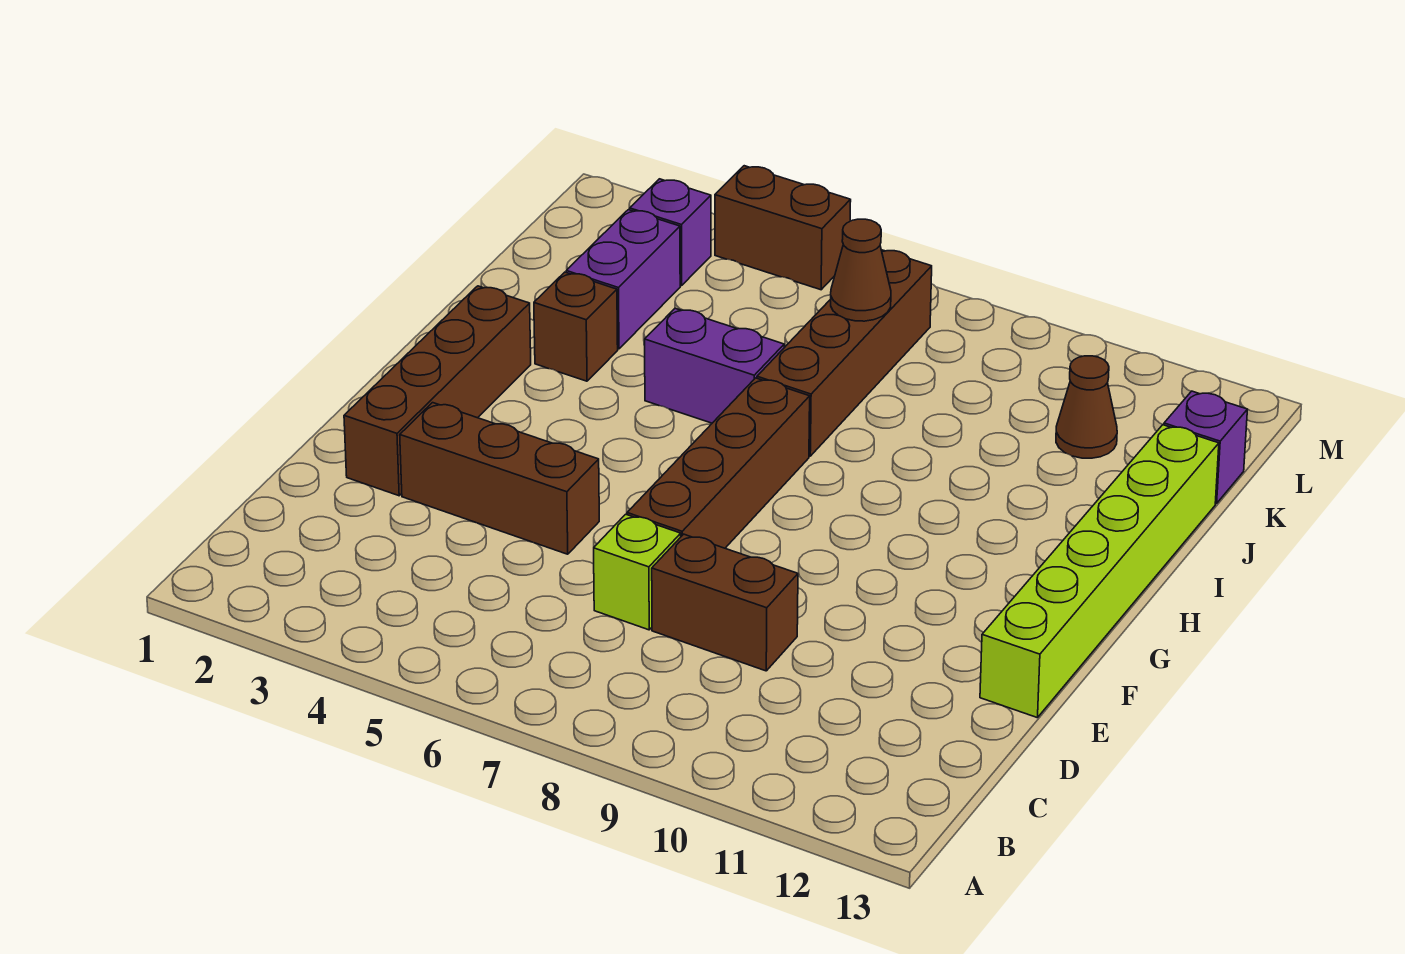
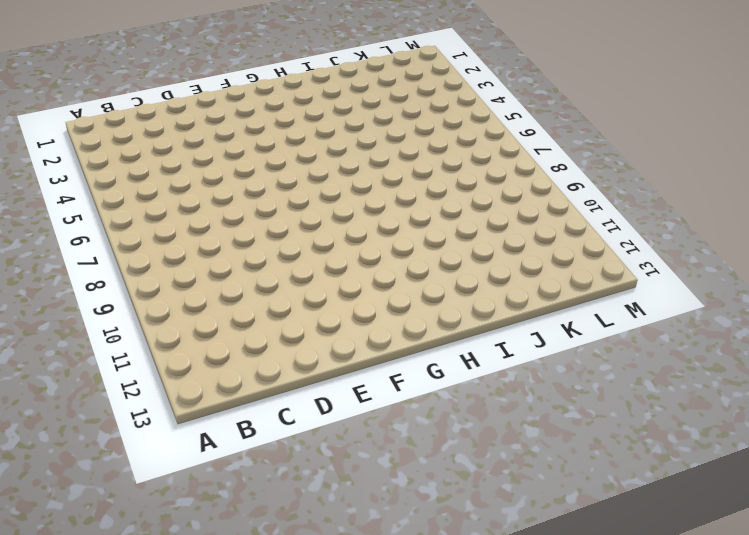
none -> lime 1x1 brick [594,514,681,630]
none -> brown 1x2 brick [652,534,798,671]
none -> brown 1x4 brick [344,286,531,496]

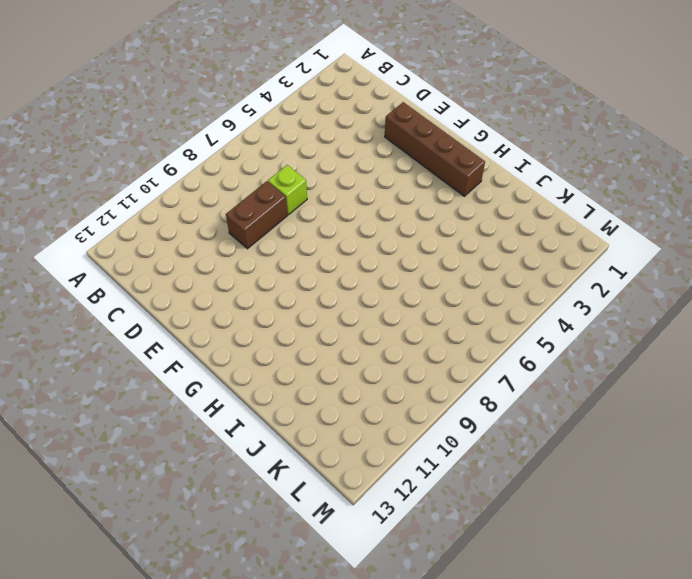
none -> brown 1x3 brick [400,403,599,554]
none -> brown 1x4 brick [627,378,810,548]
none -> lime 1x6 brick [980,425,1219,718]

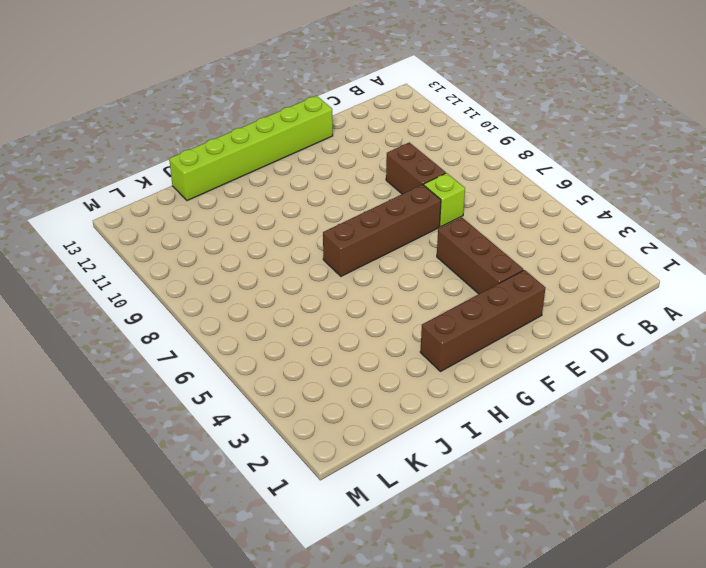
none -> brown 1x1 brick [534,272,618,381]
none -> purple 1x2 brick [645,308,784,423]
none -> brown 1x4 brick [757,250,932,456]

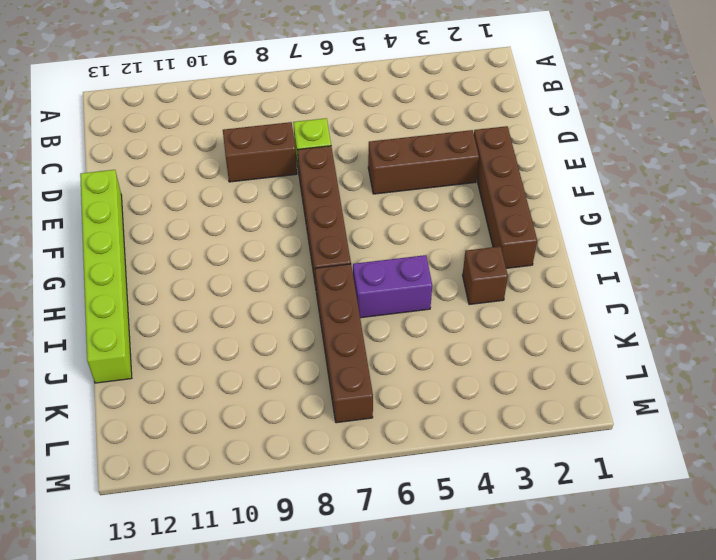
none -> purple 1x2 brick [566,210,680,349]
none -> brown 1x1 cone [1056,356,1117,458]
none -> purple 1x1 brick [1164,391,1248,503]

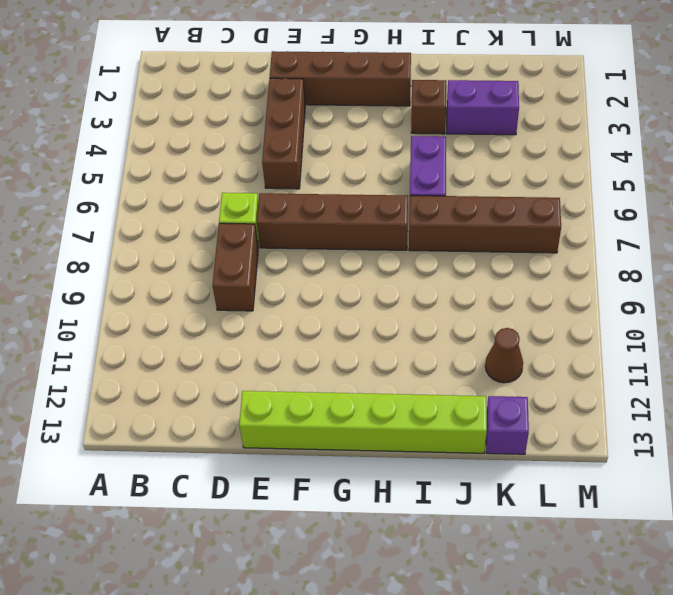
none -> purple 1x1 brick [630,179,711,286]
none -> brown 1x2 brick [715,166,851,290]
none -> brown 1x1 cone [831,219,891,321]

